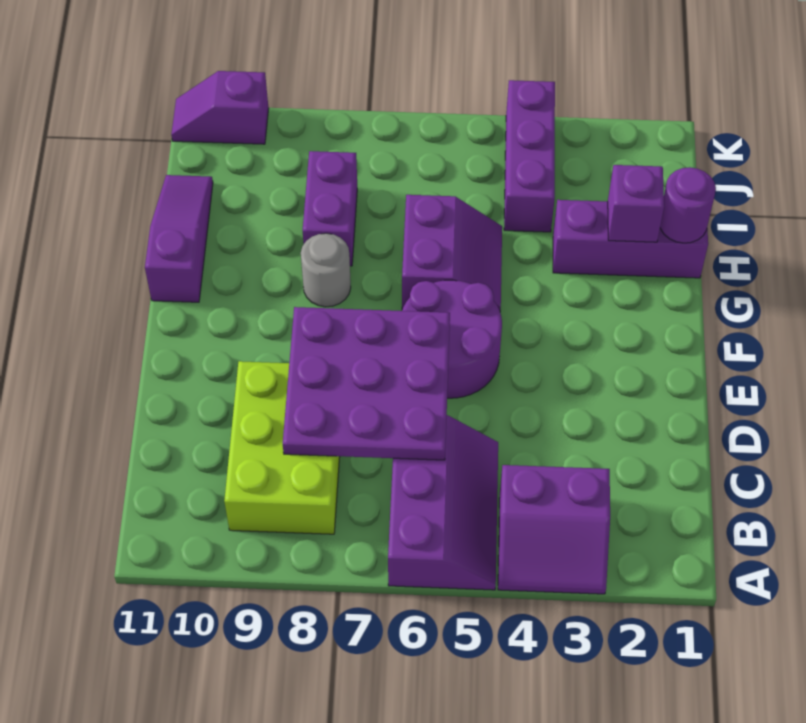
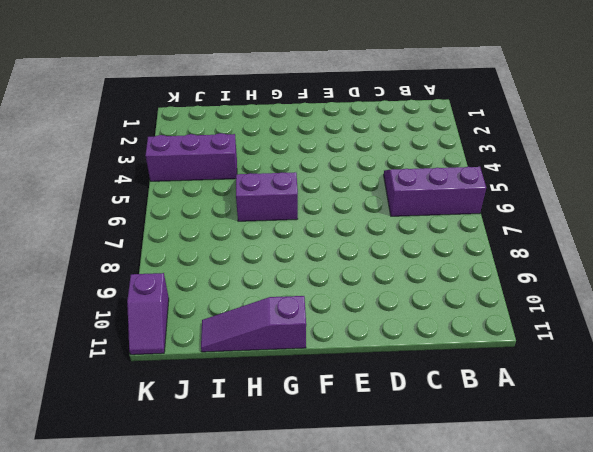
none -> purple 2x2 slope [498,465,610,594]
none -> lime 2x3 brick [224,361,340,534]
none -> purple 2x2 round brick [402,280,502,398]

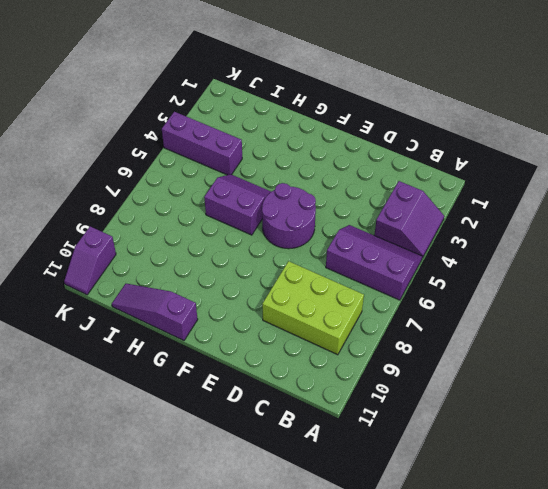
none -> grey 1x1 round brick [301,233,351,307]
none -> purple 1x3 brick [553,200,708,278]
none -> purple 1x2 brick [303,151,357,266]

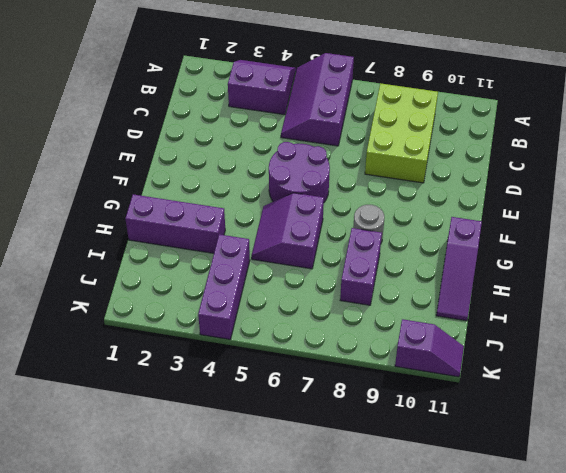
none -> purple 3x3 plate [283,307,450,460]
none -> purple 1x1 round brick [660,167,716,243]
none -> purple 1x1 brick [608,165,664,242]

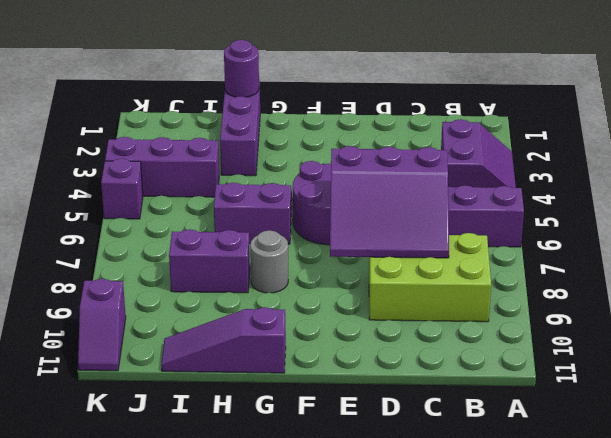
purple 3x3 slope [330,146,449,258] -> purple 3x3 plate [283,307,450,460]
purple 1x1 brick [101,159,143,219] -> purple 1x1 brick moved to [608,165,664,242]

